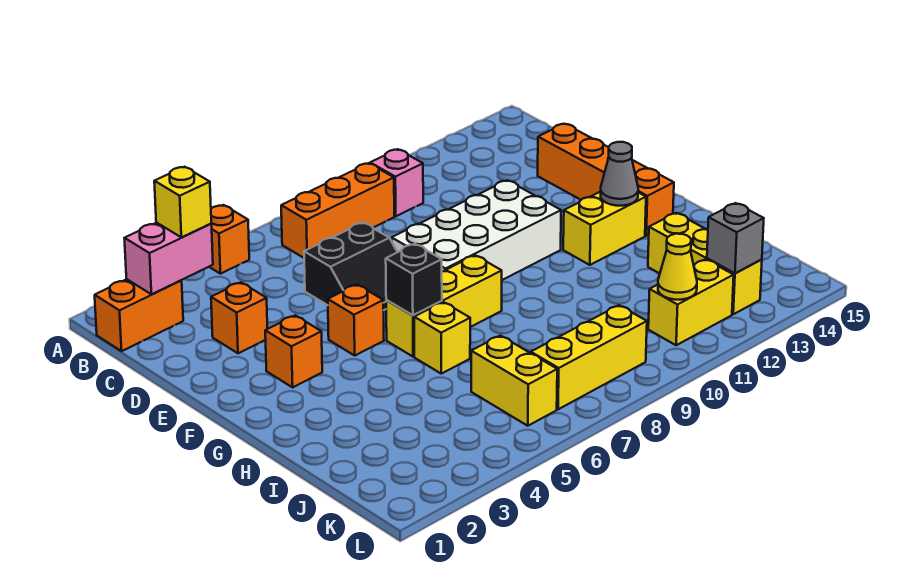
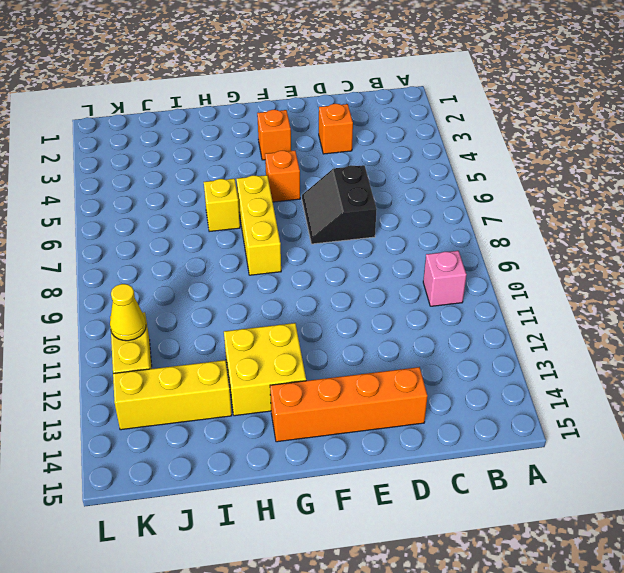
yellow 2x2 brick [224,323,306,416] -> yellow 1x2 brick [563,192,646,265]
none -> orange 1x1 brick [209,205,249,274]
none -> orange 1x2 brick [95,279,183,351]
none -> orange 1x3 brick [281,163,394,258]

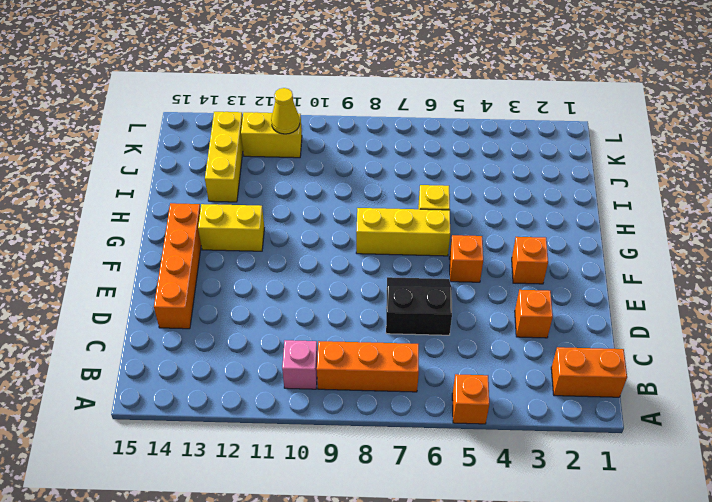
none -> white 2x4 brick [392,180,561,280]
none -> yellow 1x2 brick [471,336,557,426]
none -> yellow 1x3 brick [531,305,647,409]

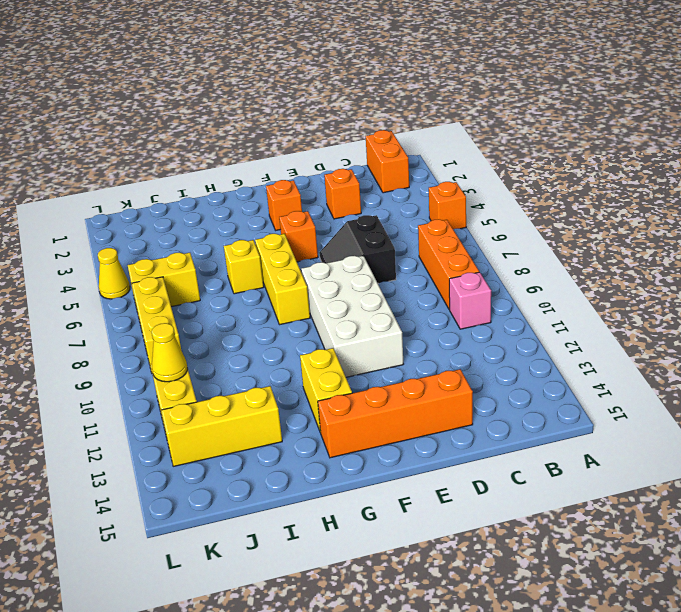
yellow 1x1 cone [98,248,130,299] -> none
none -> pink 1x2 brick [124,223,213,294]
none -> black 1x1 brick [386,244,442,315]
none -> grey 1x1 cone [601,142,638,206]

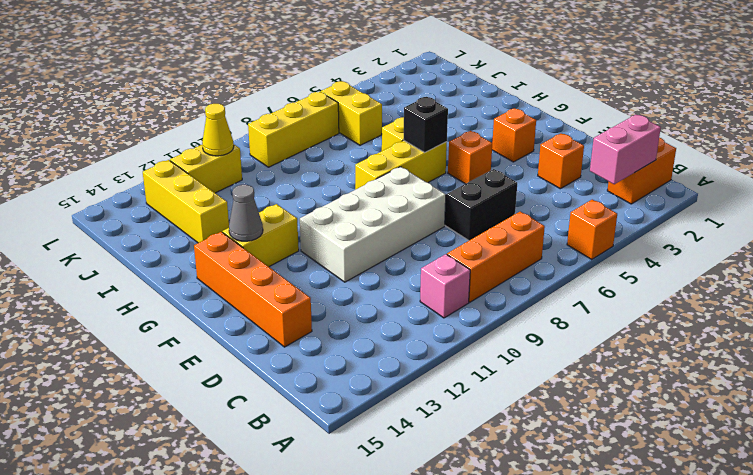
none -> grey 1x1 brick [707,203,764,273]
none -> yellow 1x1 brick [154,167,211,237]

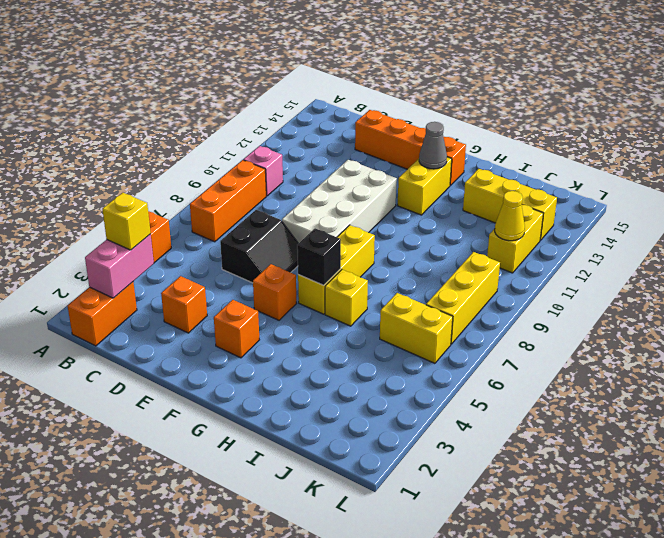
none -> grey 1x1 brick [707,203,764,273]

